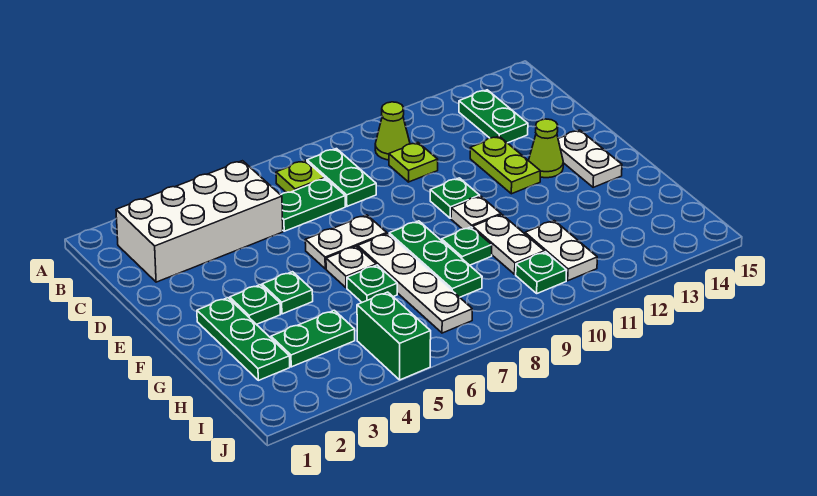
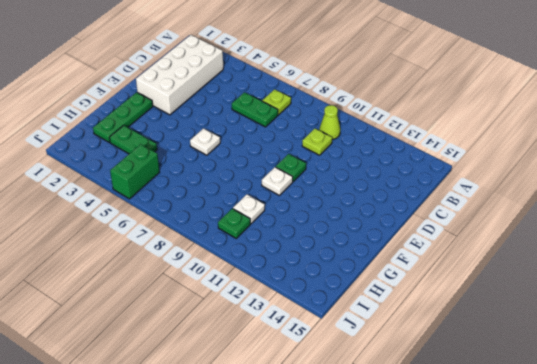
white 2x4 brick [136,35,223,115] -> white 2x4 brick turned to [116,161,283,282]
white 1x1 plate [233,194,265,224] -> white 1x2 plate [473,215,544,274]
none -> green 1x2 plate [307,149,376,206]
none -> green 1x2 plate [459,90,528,143]
none -> lime 1x2 plate [470,136,540,194]

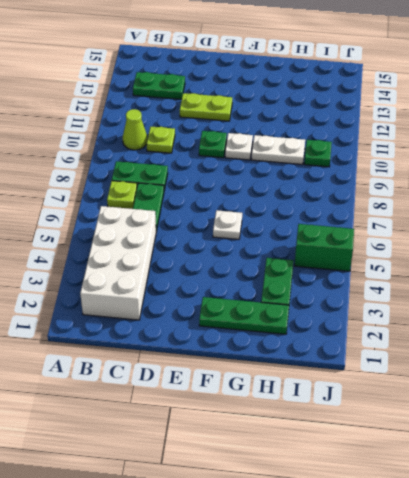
none -> white 1x2 plate [305,215,387,269]
none -> lime 1x1 cone [529,119,563,178]
none -> white 1x2 plate [558,130,622,187]

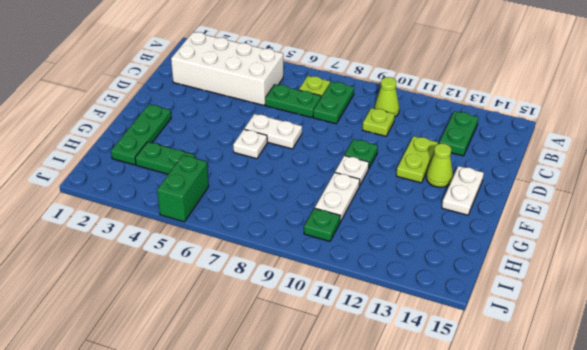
none -> green 1x1 plate [230,285,280,325]
none -> green 1x1 plate [262,272,313,314]
none -> white 1x4 plate [358,234,472,333]

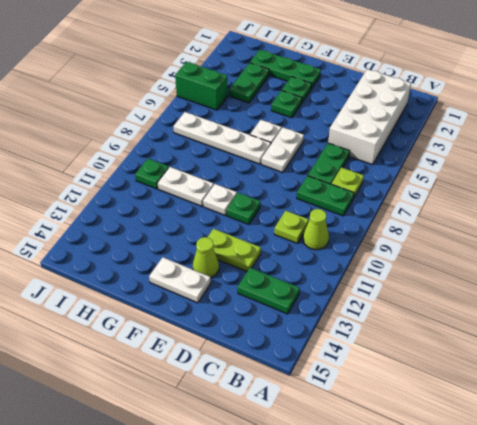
none -> green 1x3 plate [389,221,482,297]
none -> green 1x1 plate [347,265,397,302]
none -> green 1x1 plate [442,227,492,265]

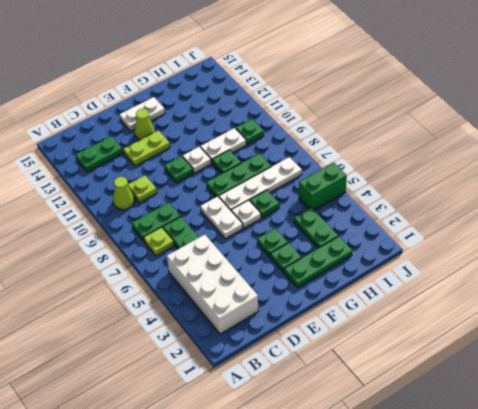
none -> white 1x2 plate [525,221,597,281]

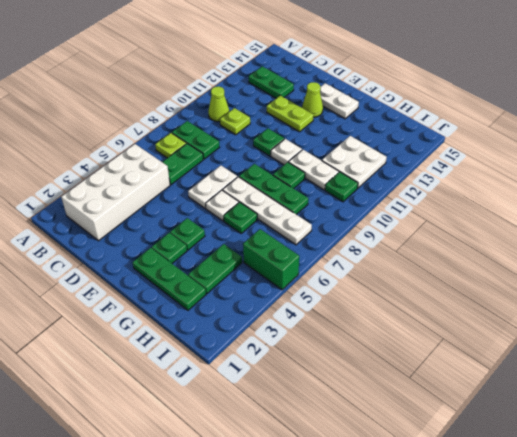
white 2x2 plate [322,136,387,188] -> white 1x2 plate [525,221,597,281]

